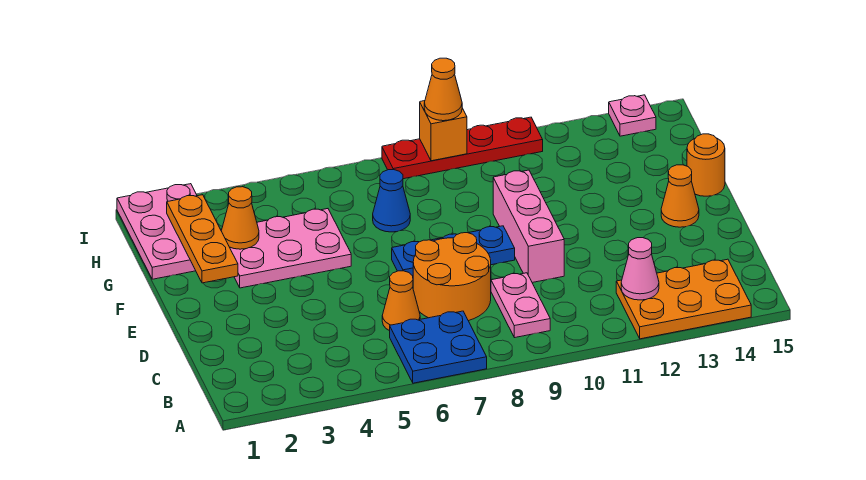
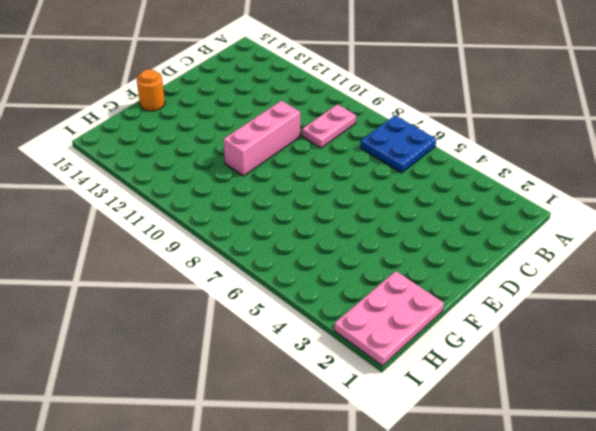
none -> orange 2x3 plate [616,259,751,339]
none -> orange 1x1 cone [382,271,420,331]
none -> orange 2x2 round brick [413,233,491,321]

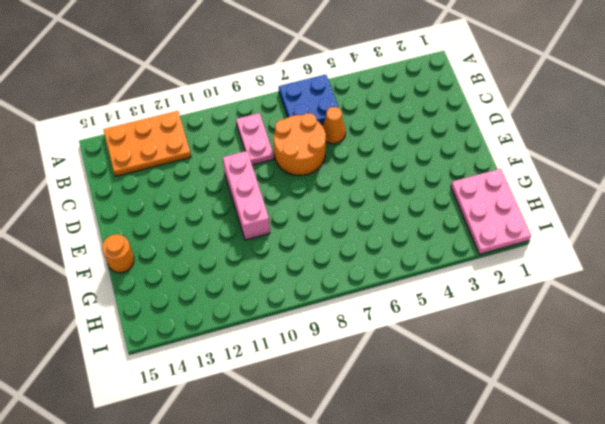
none -> blue 1x3 plate [392,226,515,276]
none -> orange 1x1 cone [661,165,699,227]
none -> pink 2x3 plate [221,209,351,288]

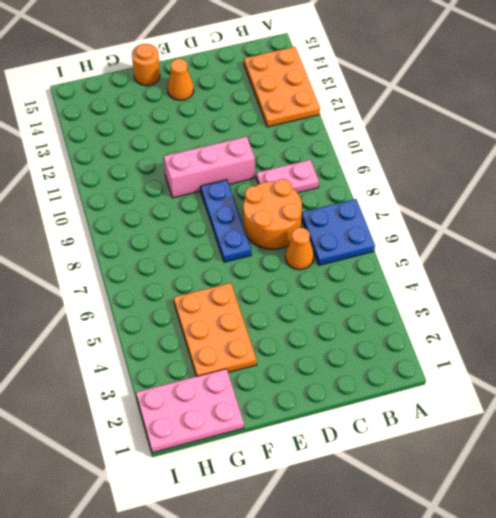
orange 2x3 plate [174,283,257,376] -> pink 2x3 plate [221,209,351,288]
none -> blue 1x1 cone [373,170,410,232]
none -> red 1x4 plate [382,117,543,179]
none -> pink 1x1 plate [609,95,656,136]

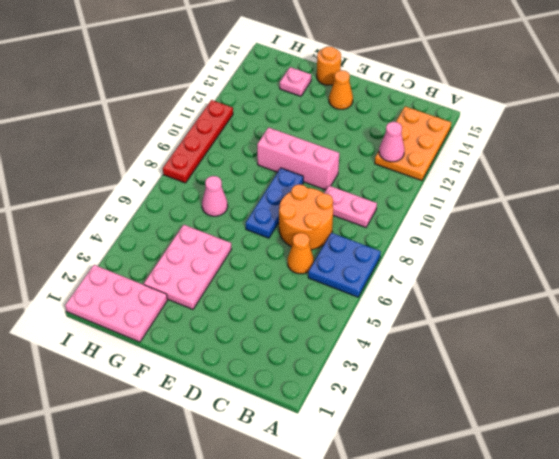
pink 1x1 cone [202,176,228,216] -> blue 1x1 cone [373,170,410,232]
pink 1x1 plate [280,67,311,96] -> pink 1x1 plate moved to [609,95,656,136]
none -> orange 1x3 plate [167,195,238,283]
none -> orange 1x1 cone [222,187,259,249]
none -> orange 1x1 brick [420,101,467,161]

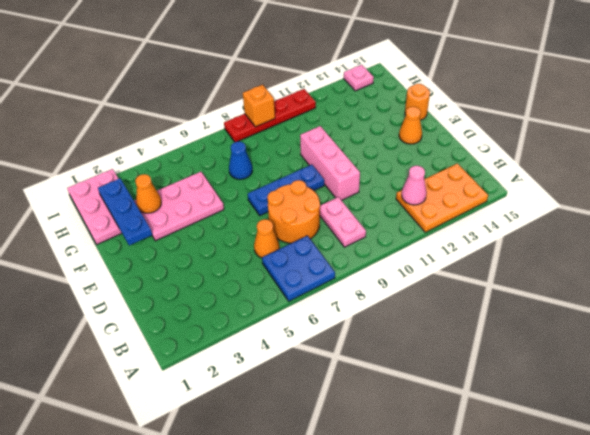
blue 1x3 plate [98,178,152,245] -> orange 1x3 plate [167,195,238,283]
none -> orange 1x1 cone [424,58,462,121]

